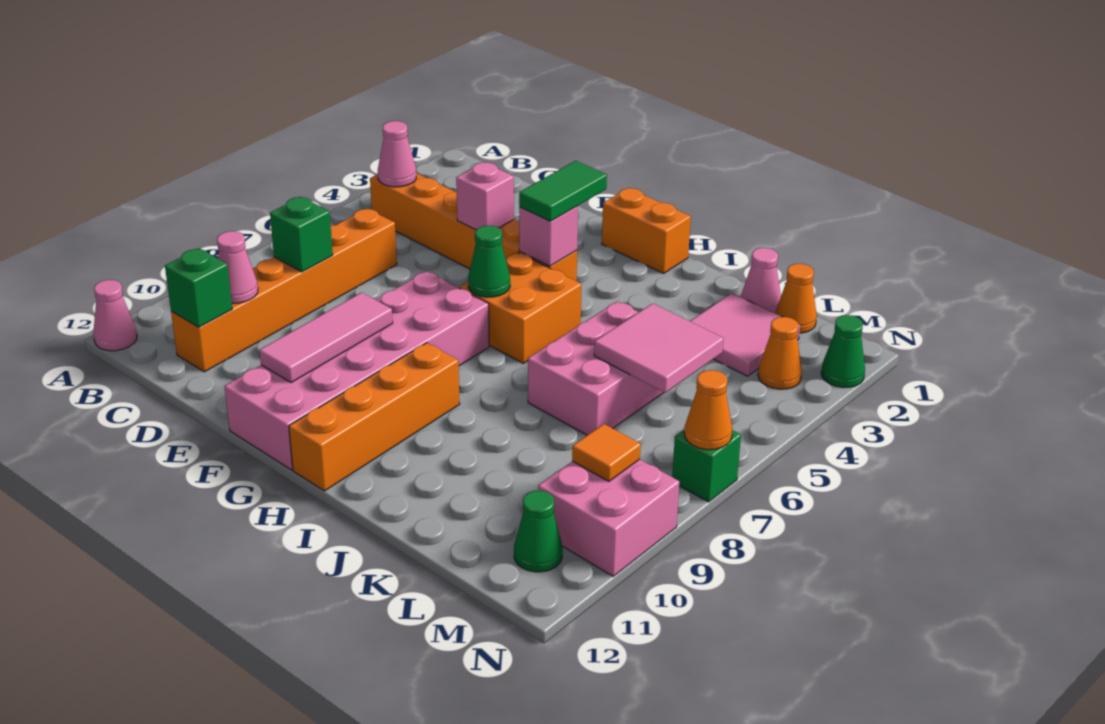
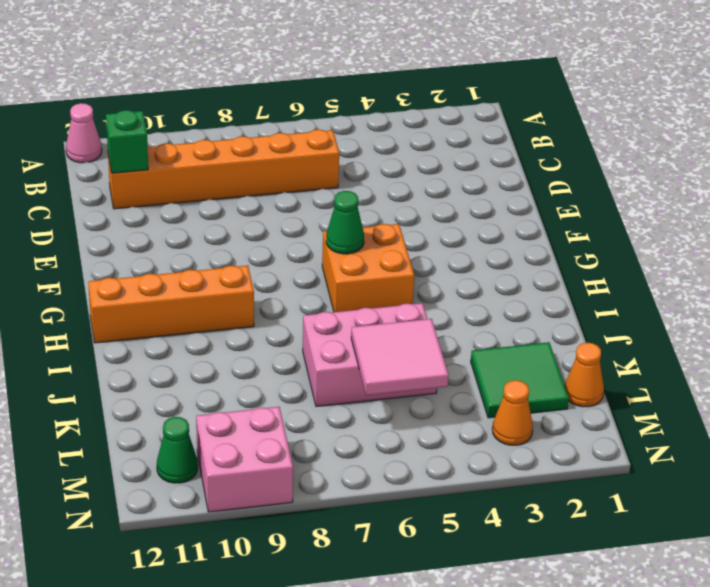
green 2x2 tile [471,342,569,418] -> pink 2x2 tile [690,293,800,376]
none -> orange 1x6 brick [370,173,577,281]
none -> pink 2x6 brick [224,271,489,470]
none -> orange 1x2 brick [602,188,691,273]

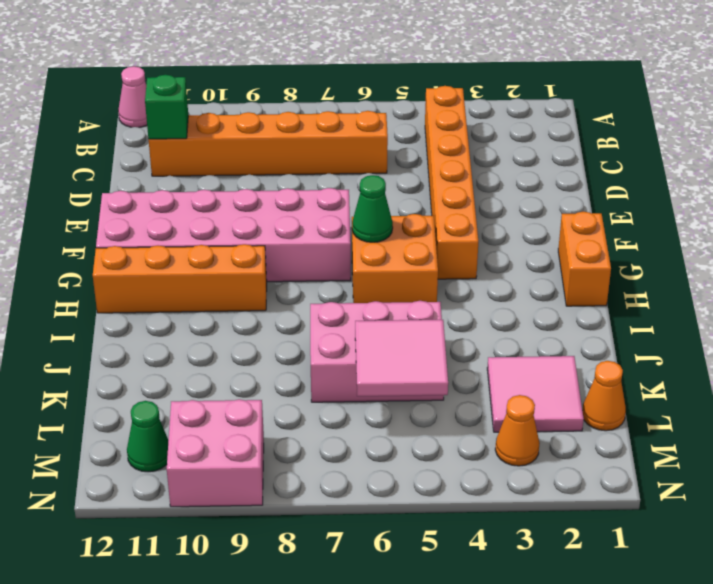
none -> pink 1x1 cone [741,248,781,313]
none -> green 1x1 cone [821,315,865,388]
none -> green 1x1 brick [672,429,741,502]

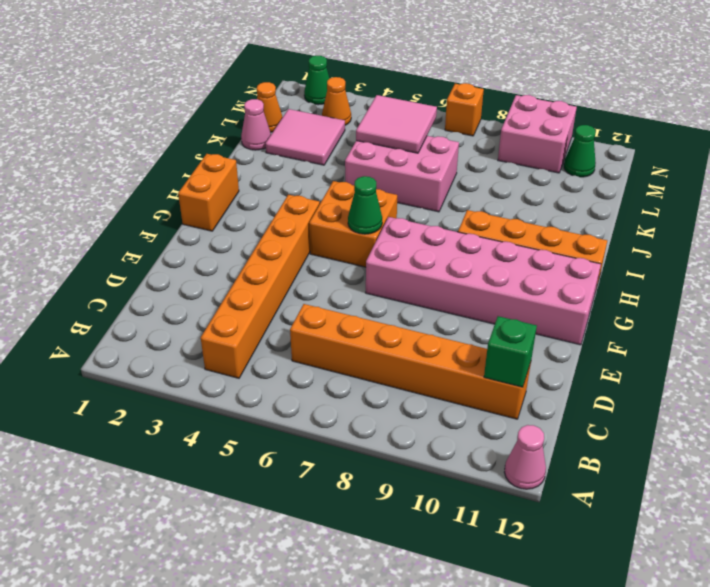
orange 1x1 brick [445,83,484,136] -> green 1x1 brick [672,429,741,502]
none -> pink 1x1 cone [378,121,416,187]
none -> green 1x1 brick [270,197,333,272]
none -> pink 1x1 cone [217,231,258,303]

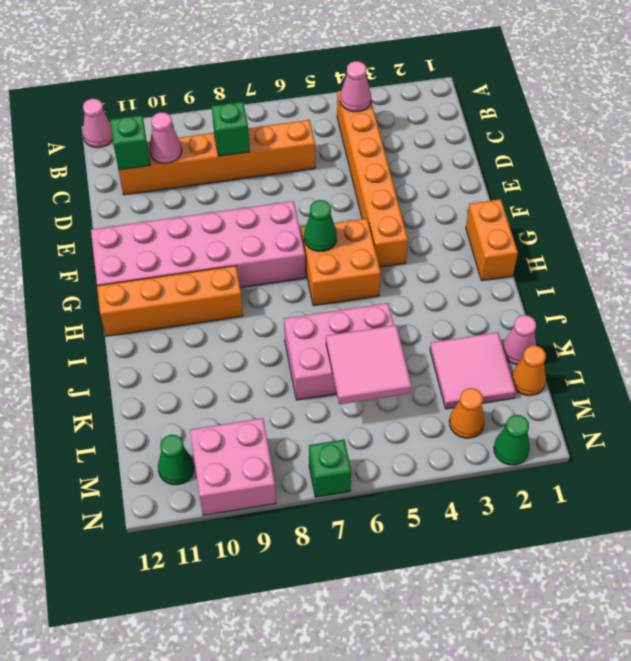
none -> pink 1x1 brick [456,162,514,230]
none -> pink 1x3 tile [259,293,393,383]
none -> pink 1x1 brick [519,206,578,266]

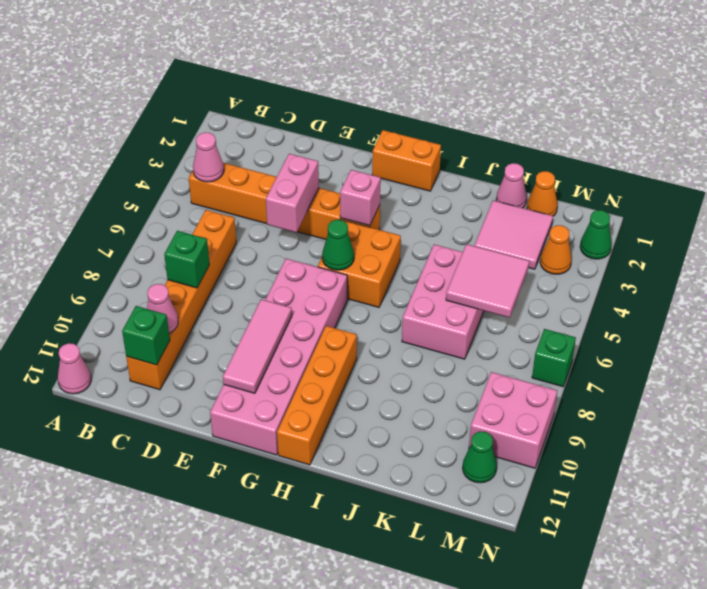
pink 1x2 brick [266,154,319,232] -> pink 1x1 brick [456,162,514,230]
none -> orange 1x1 tile [572,424,641,481]
none -> orange 1x1 cone [684,370,732,450]
none -> green 1x2 tile [519,161,607,221]

